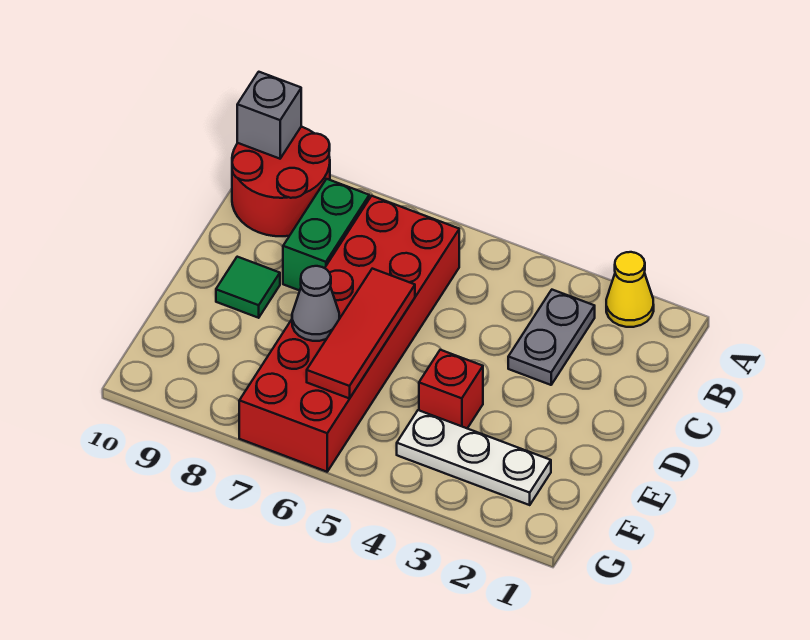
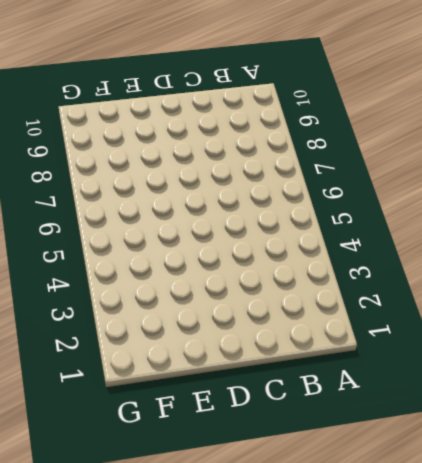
none -> yellow 1x1 cone [606,252,654,327]
none -> red 2x2 round brick [232,127,330,236]

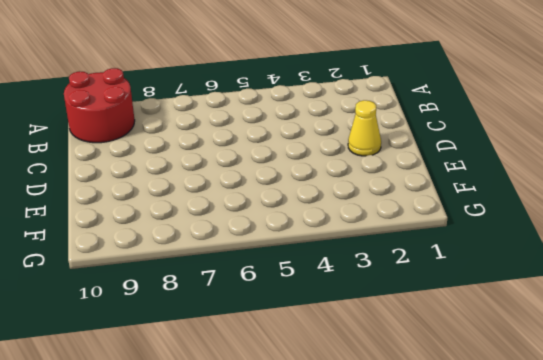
yellow 1x1 cone [348,100,381,156] -> yellow 1x1 cone moved to [606,252,654,327]
none -> grey 1x2 plate [508,290,595,385]
none -> red 2x6 brick [239,196,459,472]

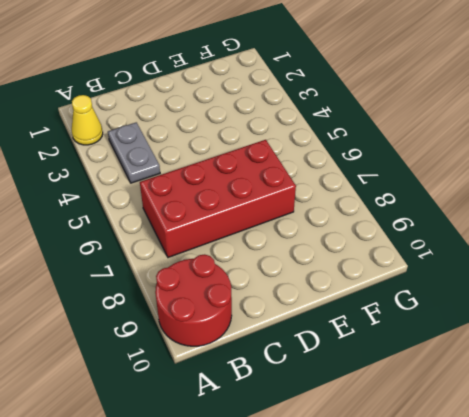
grey 1x2 plate [108,122,160,183] -> grey 1x2 plate turned to [508,290,595,385]
red 2x4 brick [140,140,296,258] -> red 2x6 brick [239,196,459,472]
none -> green 1x2 brick [283,179,369,291]
none -> green 1x1 tile [216,257,280,318]

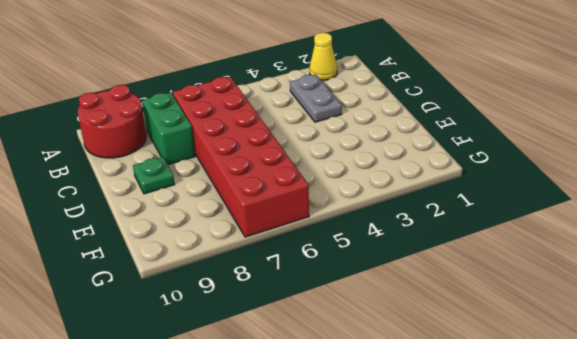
green 1x1 plate [133,157,175,194] -> green 1x1 tile [216,257,280,318]
none -> red 1x1 brick [419,350,483,428]
none -> white 1x3 plate [397,410,551,505]

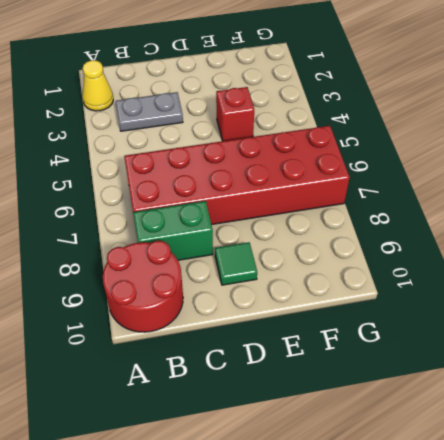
none -> white 1x3 plate [397,410,551,505]
none -> grey 1x1 brick [237,72,301,159]

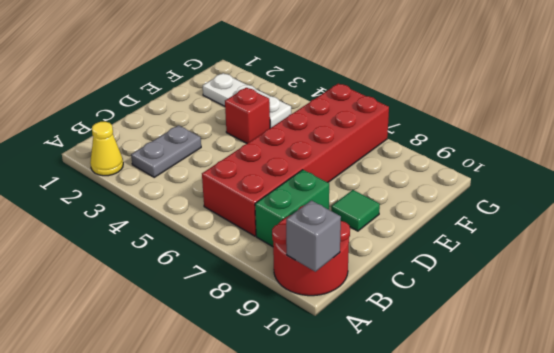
none -> red 1x3 tile [307,269,415,398]
none -> grey 1x1 cone [292,266,339,341]

